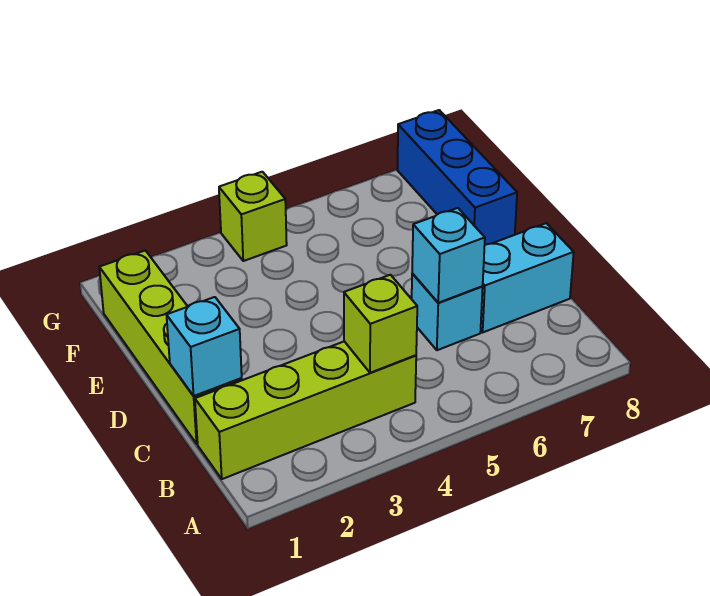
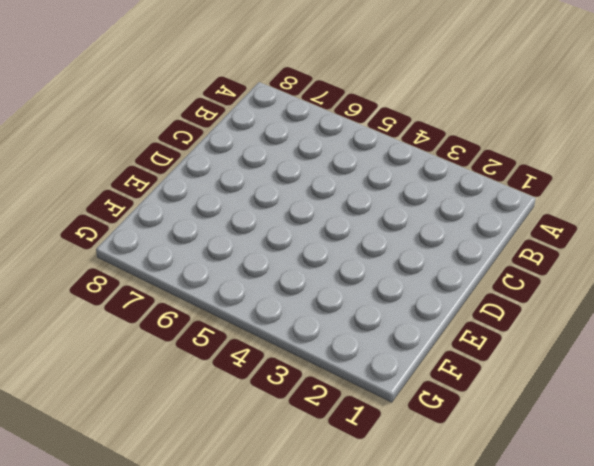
none -> lime 1x4 brick [195,341,416,479]
none -> lime 1x4 brick [99,251,242,444]

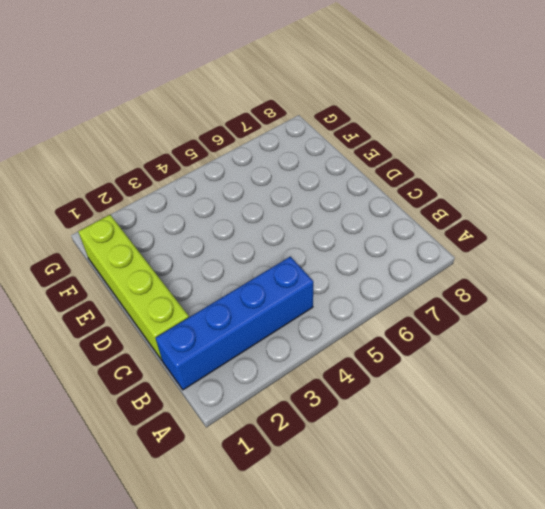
blue 1x4 brick [156,257,313,390] -> lime 1x4 brick [195,341,416,479]
none -> cyan 1x1 brick [412,274,483,350]
none -> cyan 1x2 brick [481,223,574,332]

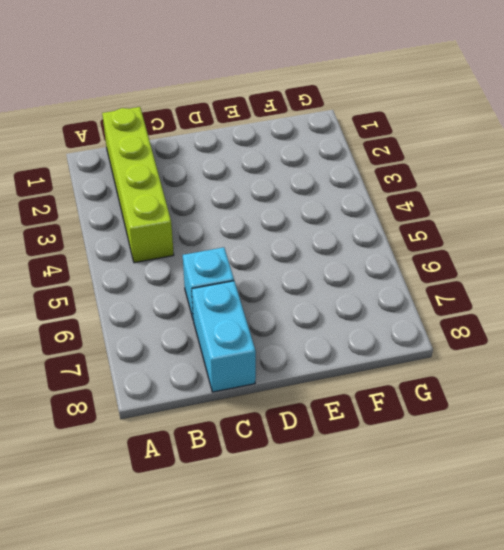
none -> lime 1x4 brick [99,251,242,444]
none -> blue 1x3 brick [397,110,517,245]

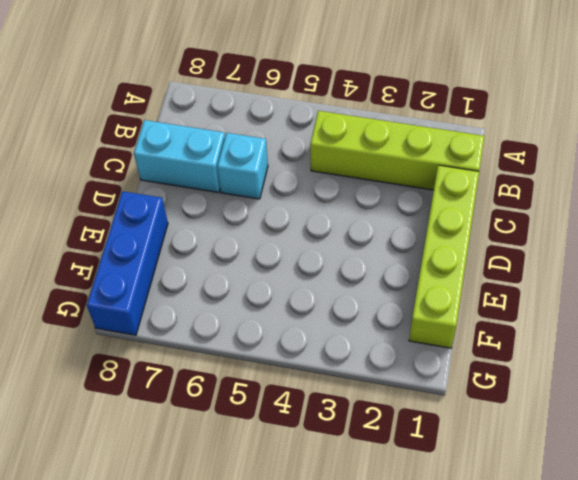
none -> lime 1x1 brick [219,172,287,261]
none -> lime 1x1 brick [344,275,417,373]

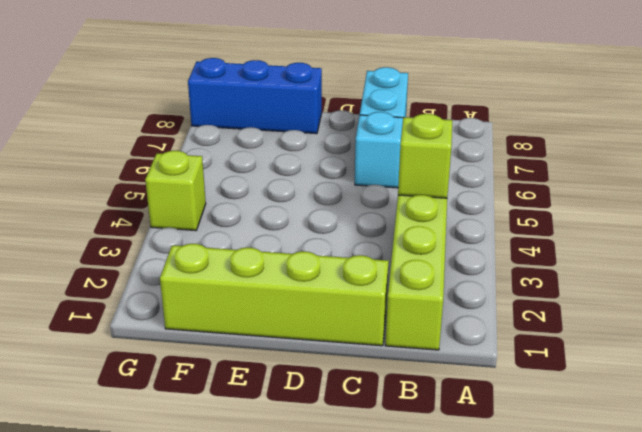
none -> cyan 1x1 brick [167,297,242,396]
none -> cyan 1x1 brick [412,208,485,303]

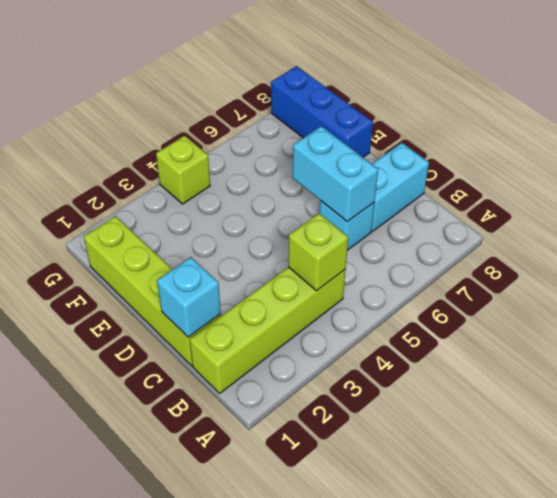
cyan 1x2 brick [293,126,378,222] -> cyan 1x1 brick [412,208,485,303]

